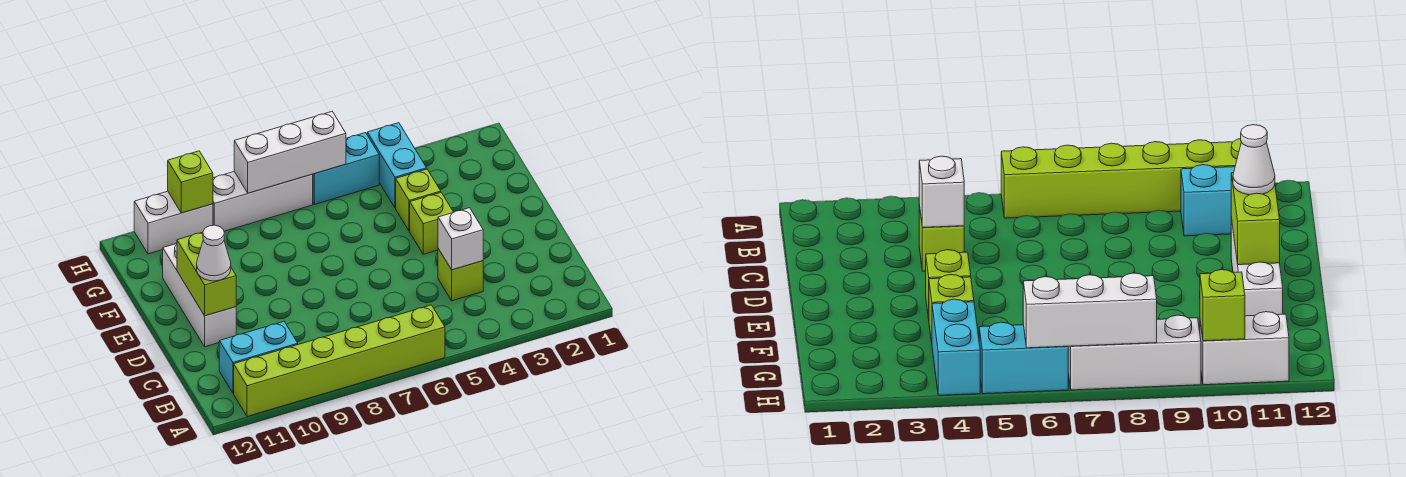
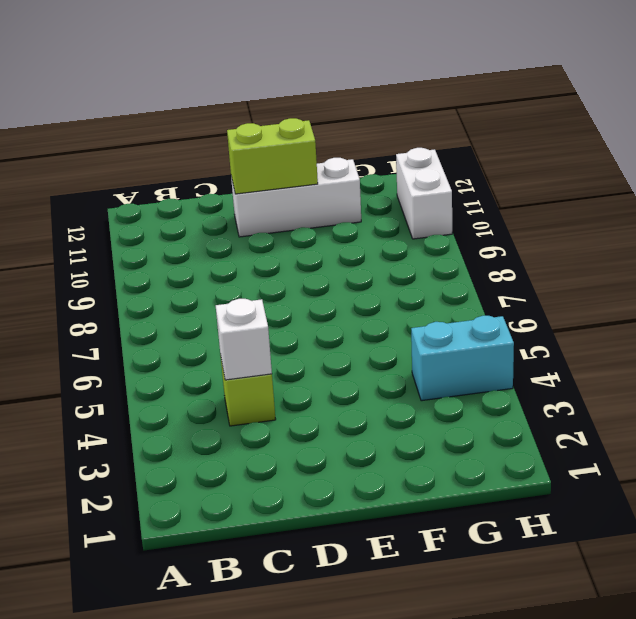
none -> lime 1x6 brick [234,305,445,416]
none -> cyan 1x2 brick [219,321,298,393]
none -> lime 1x1 brick [410,193,453,254]

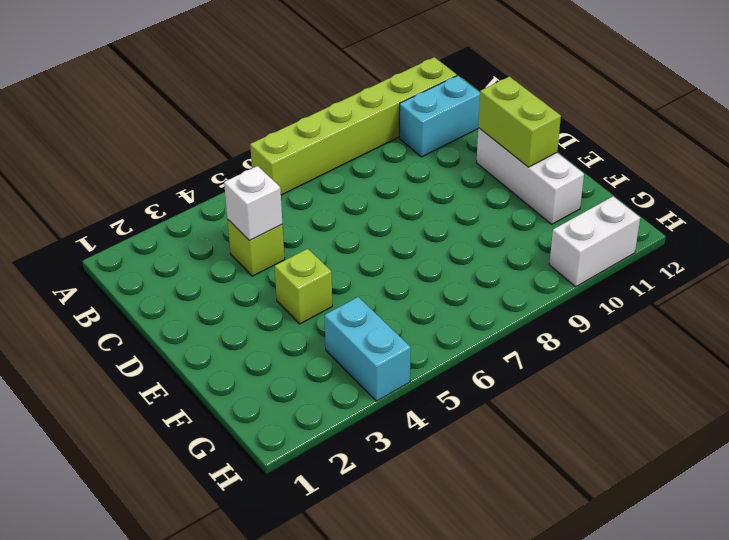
none -> lime 1x1 brick [396,169,441,231]
none -> cyan 1x2 brick [313,133,379,204]
none -> white 1x3 brick [213,172,313,231]

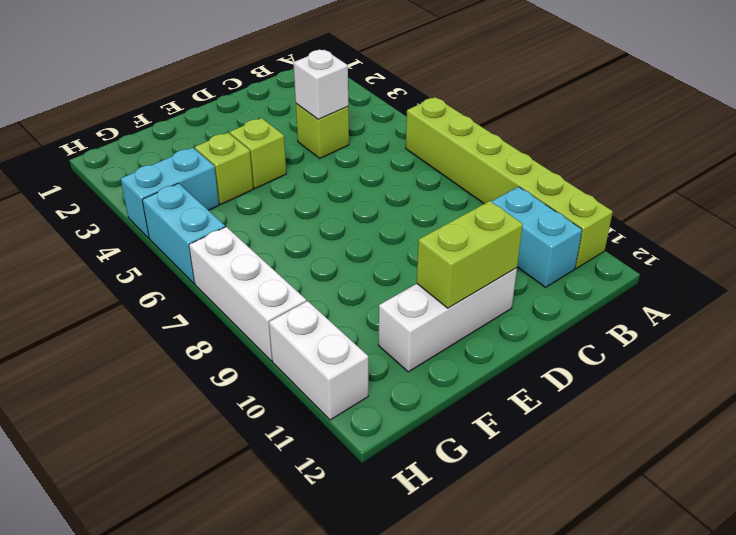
none -> white 1x3 brick [234,112,346,193]
none -> lime 1x1 brick [168,151,213,213]
none -> white 1x1 cone [197,225,231,281]

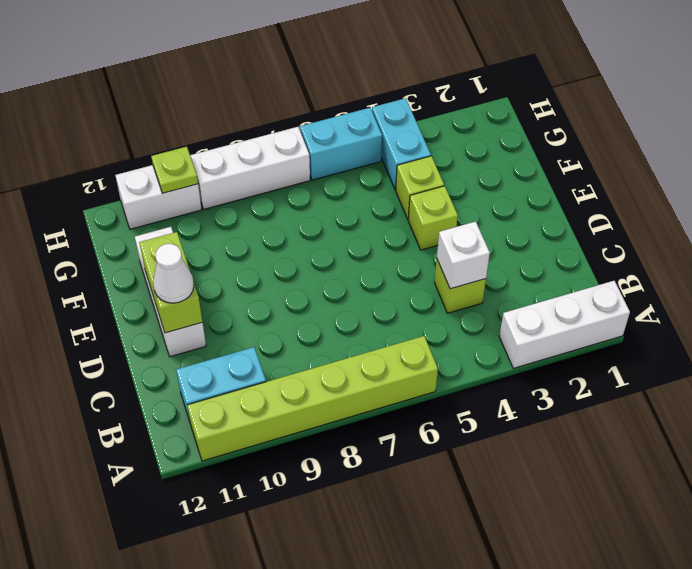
white 1x3 brick [499,281,630,368] -> white 1x3 brick moved to [234,112,346,193]
lime 1x1 plate [151,147,198,193] -> lime 1x1 brick [168,151,213,213]

